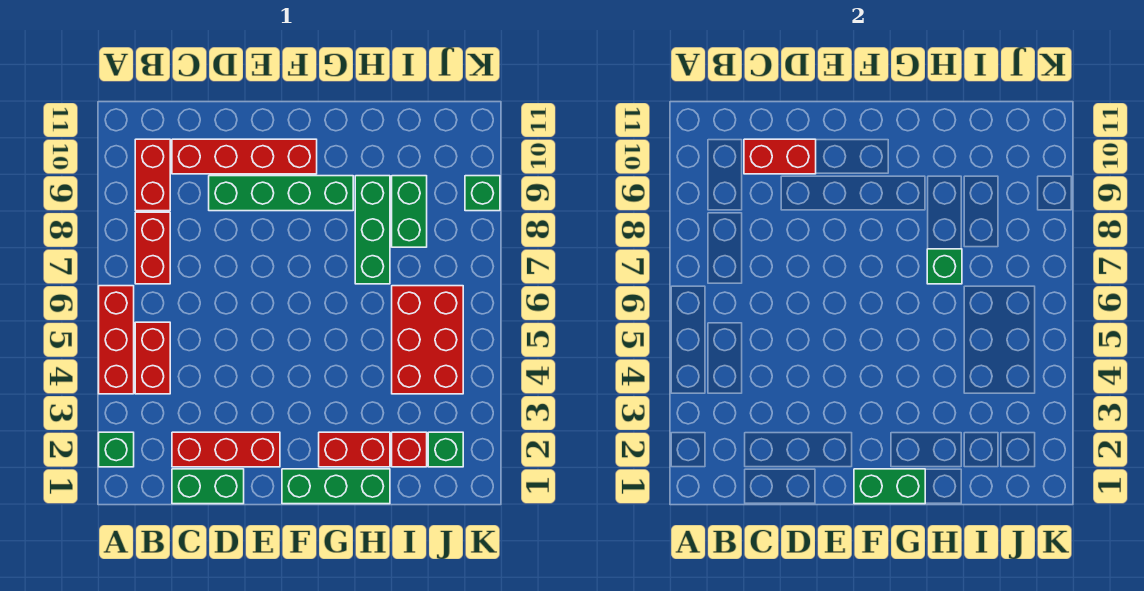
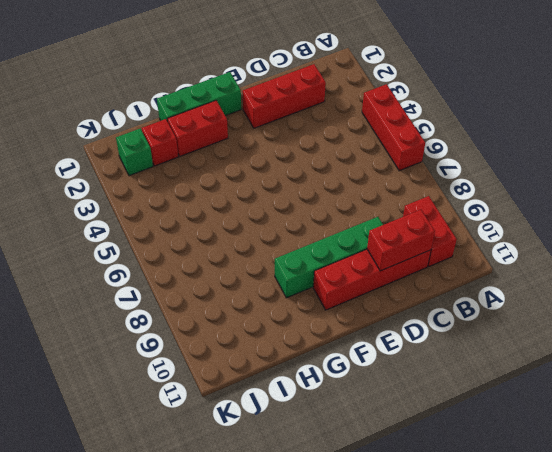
none -> green 1x1 brick [99,432,134,467]
none -> red 1x2 brick [135,322,170,394]
none -> red 1x2 brick [135,212,170,284]

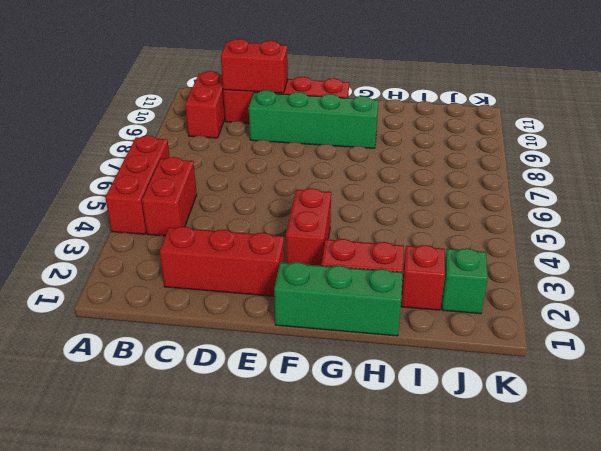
red 1x2 brick [286,188,331,266] -> red 1x2 brick moved to [135,212,170,284]
none -> green 1x1 brick [99,432,134,467]
none -> green 1x2 brick [172,469,244,504]
none -> green 1x3 brick [355,176,390,284]

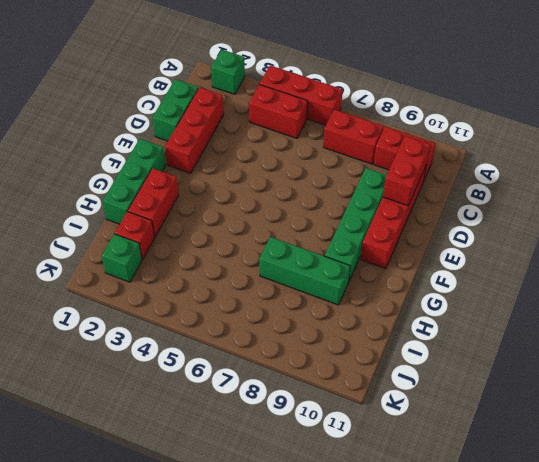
none -> red 2x3 brick [392,286,463,394]
none -> green 1x2 brick [392,176,427,247]
none -> green 1x1 brick [465,176,500,211]

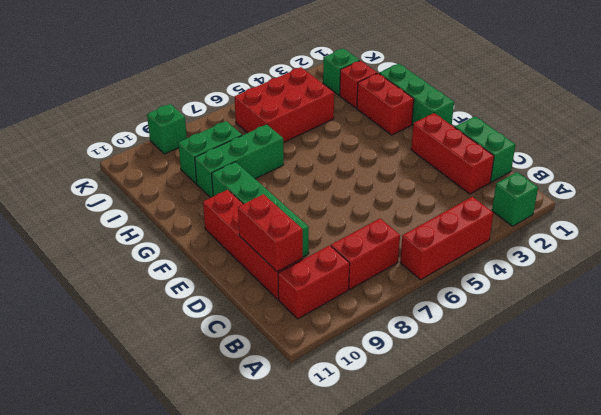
none -> red 1x2 brick [135,322,170,394]
none -> green 1x2 brick [854,469,925,504]
none -> green 1x1 brick [927,249,962,284]

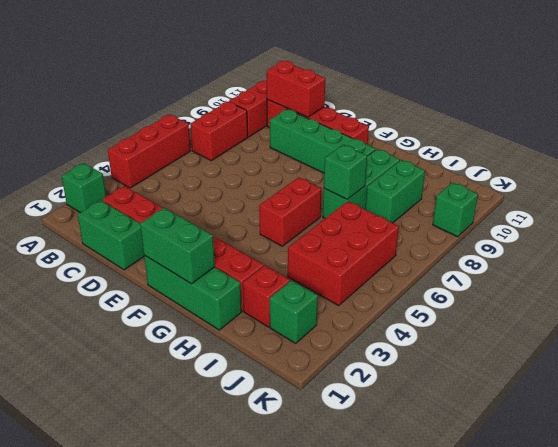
red 1x2 brick [259,177,321,246] -> red 1x2 brick moved to [135,322,170,394]

